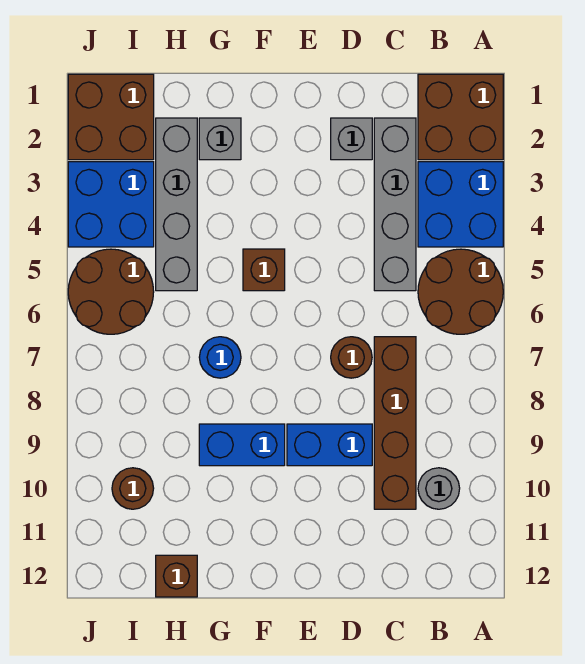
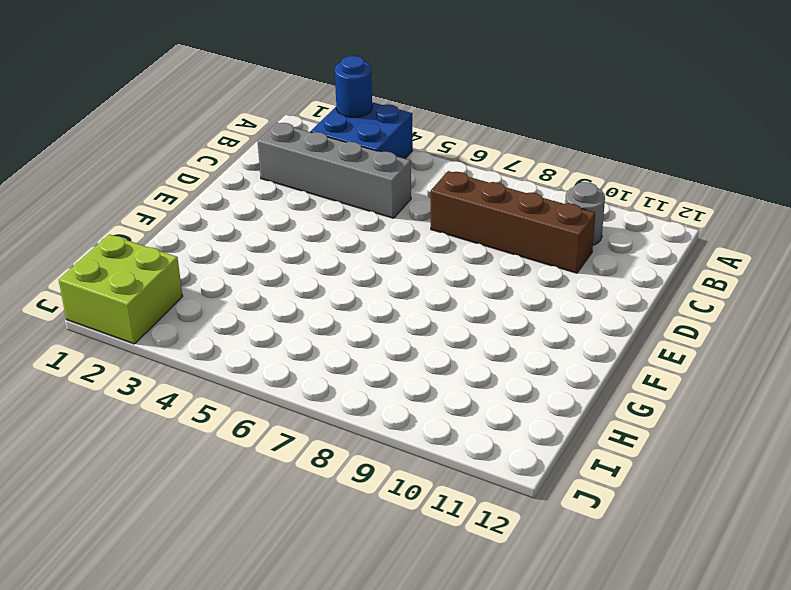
blue 1x1 round brick [335,56,372,117] -> blue 1x1 round brick moved to [199,337,241,378]
lime 2x2 brick [59,234,183,344] -> brown 2x2 brick [68,74,154,160]
none -> brown 2x2 brick [418,74,503,160]
none -> brown 2x2 round brick [418,249,503,334]
none -> grey 1x1 brick [331,118,372,160]

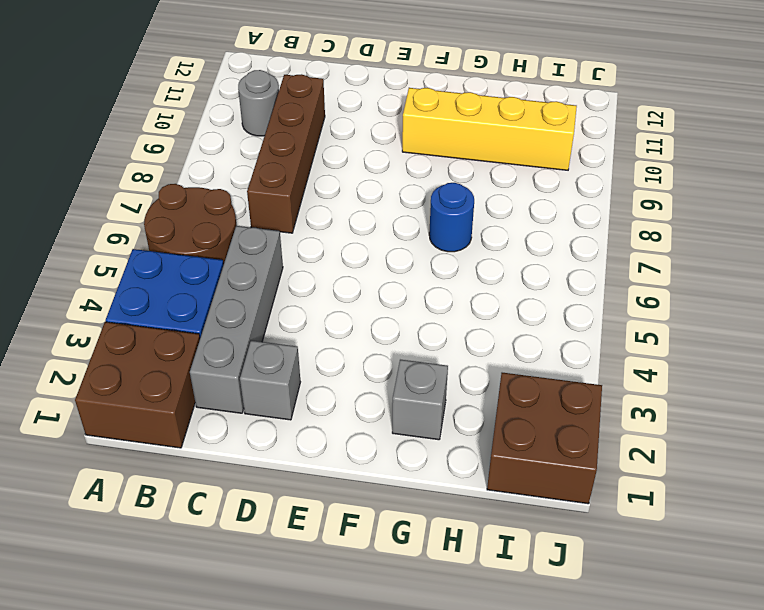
yellow 1x4 brick [402,88,577,170] -> brown 1x1 round brick [112,468,154,509]
none -> brown 1x1 round brick [331,337,372,378]
none -> blue 1x2 brick [287,424,372,466]
none -> brown 1x1 brick [243,249,285,291]

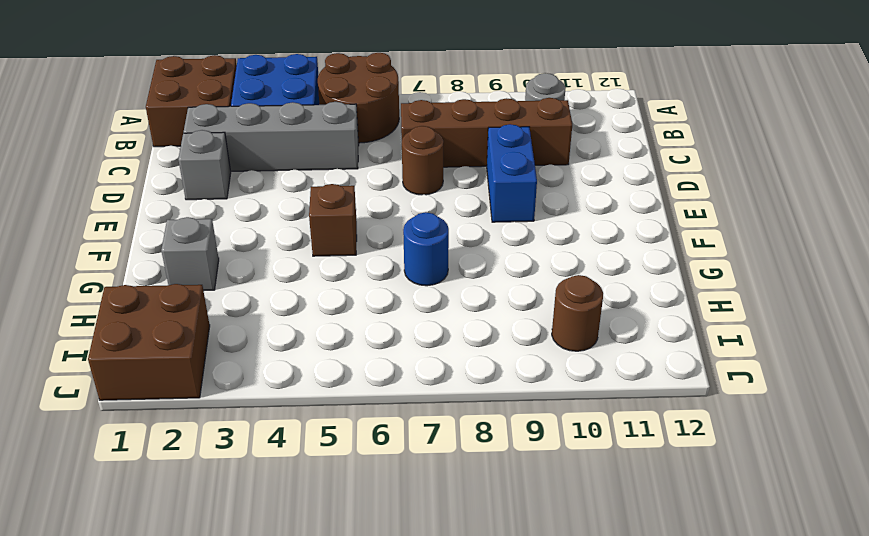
none -> blue 1x2 brick [199,424,285,466]
none -> grey 1x4 brick [156,118,197,291]
none -> brown 1x1 brick [156,555,197,597]

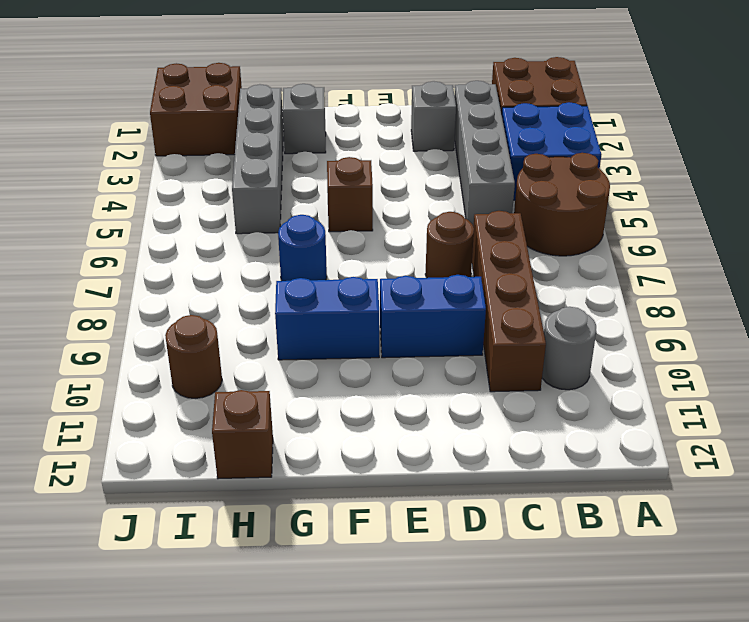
none -> blue 2x2 brick [68,162,154,247]
none -> brown 2x2 round brick [68,249,154,334]

